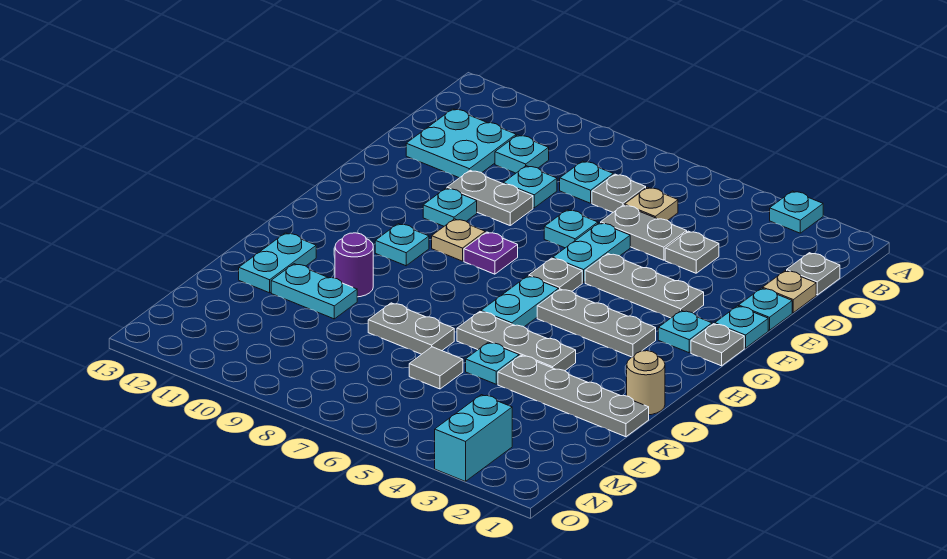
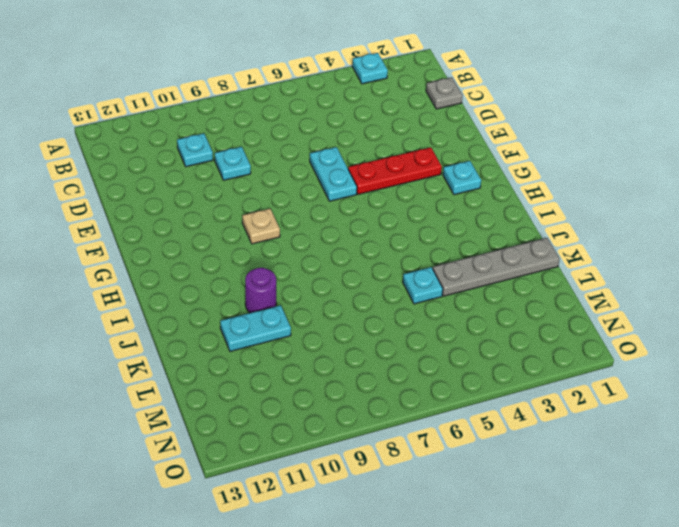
red 1x3 plate [348,147,442,194] -> grey 1x3 plate [585,254,704,318]
none -> tan 1x1 plate [625,187,678,221]
none -> grey 1x1 plate [592,174,646,212]
none -> cyan 1x1 plate [560,161,613,203]
none -> cyan 2x2 plate [406,109,516,178]

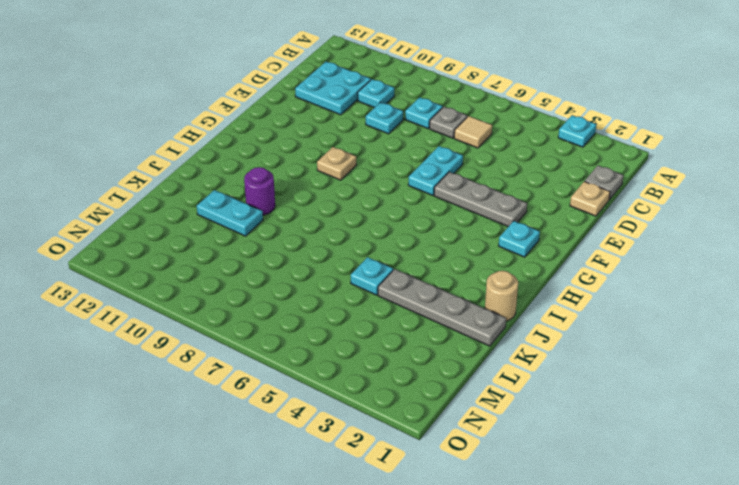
tan 1x1 tile [454,116,492,148] -> tan 1x1 plate [625,187,678,221]
none -> grey 1x1 plate [665,231,719,273]
none -> grey 1x2 plate [601,205,687,260]
none -> cyan 1x1 plate [739,288,792,330]
none -> cyan 1x1 plate [544,210,598,248]

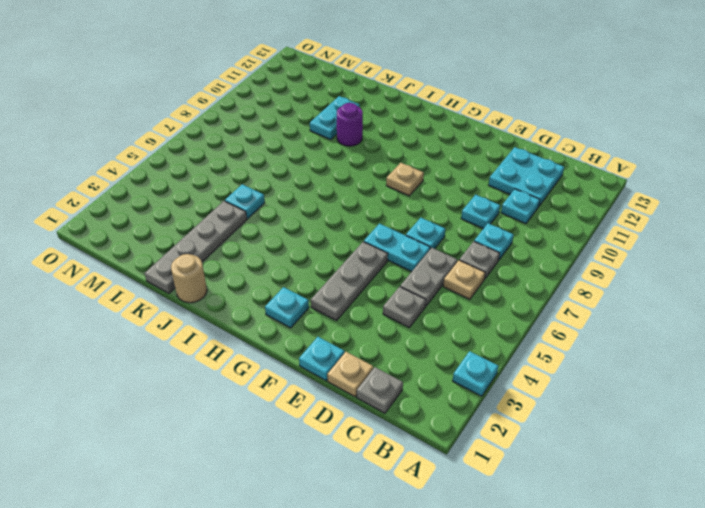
none -> grey 1x2 plate [447,170,533,225]
none -> cyan 1x1 plate [715,306,768,348]
none -> cyan 1x1 plate [423,188,477,226]
none -> grey 1x1 plate [691,324,744,366]

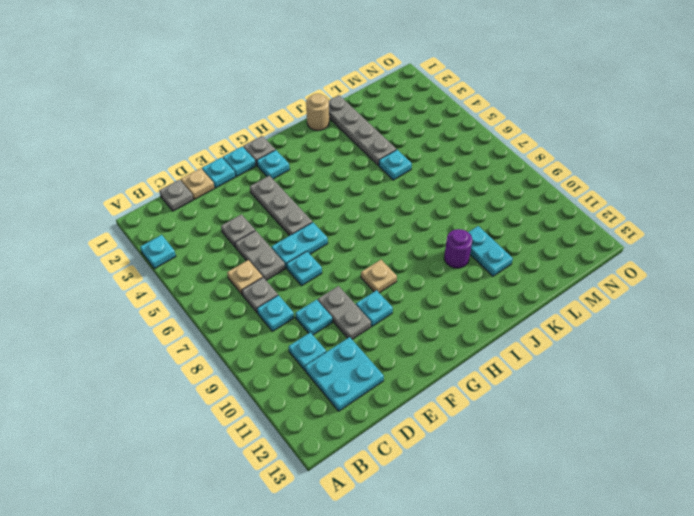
none -> grey 1x1 plate [529,258,582,291]
none -> purple 1x1 plate [464,232,518,274]
none -> grey 1x3 plate [537,289,656,357]
none -> cyan 1x2 plate [481,276,559,327]

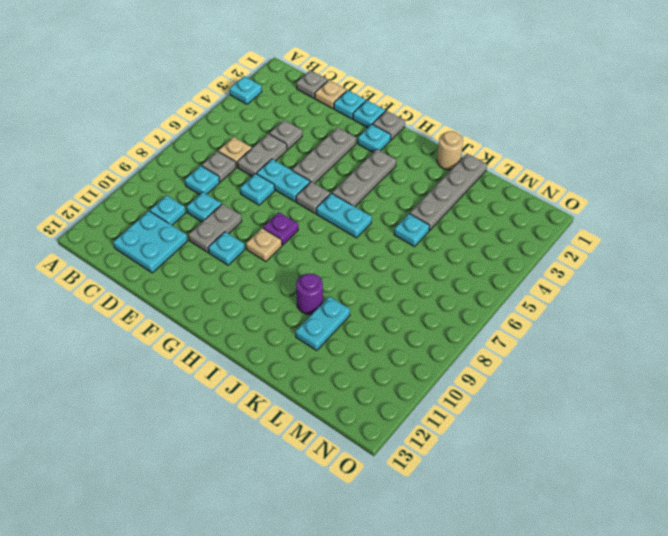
none -> cyan 1x1 plate [375,224,429,266]
none -> grey 1x3 plate [457,312,576,371]
none -> cyan 1x2 plate [239,233,316,293]
none -> grey 1x2 plate [368,303,454,354]

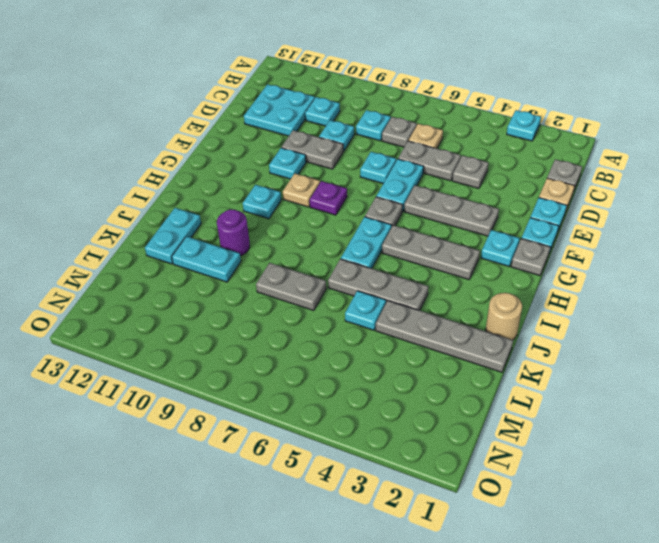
none -> grey 1x1 tile [409,347,463,389]
none -> cyan 1x2 brick [435,395,512,481]

